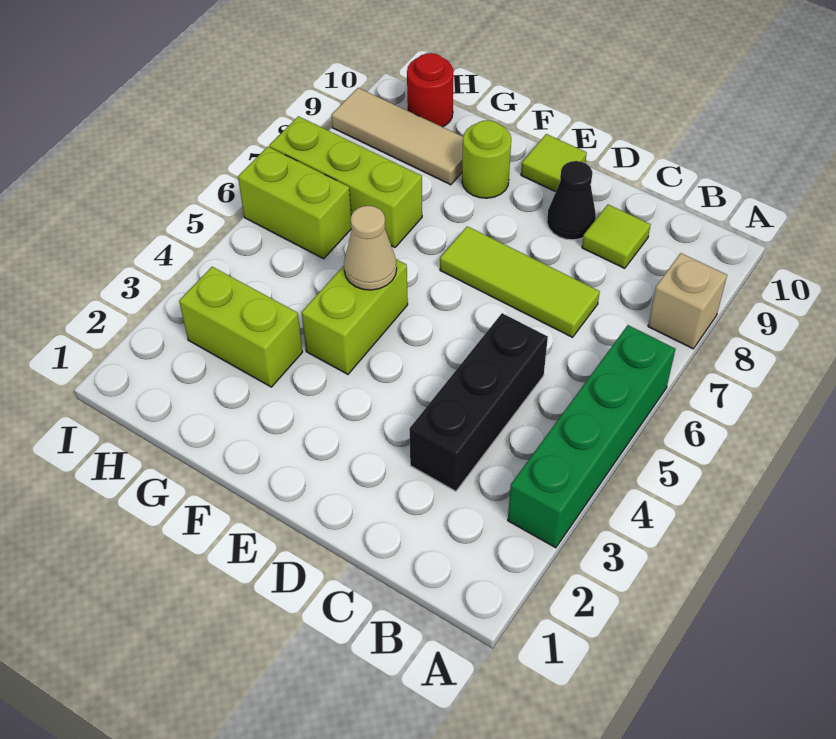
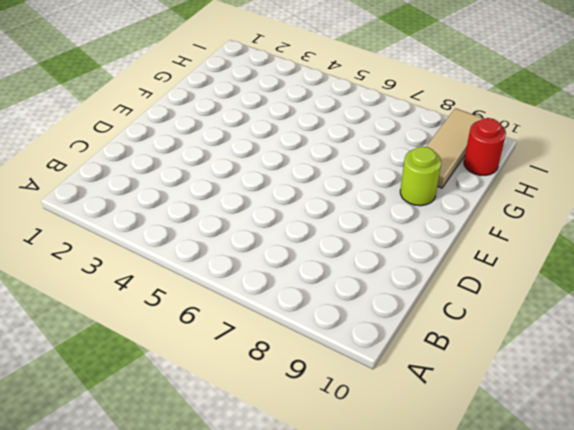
none -> green 1x4 brick [508,325,675,548]
none -> tan 1x1 brick [648,253,727,349]
none -> black 1x3 brick [409,313,548,491]

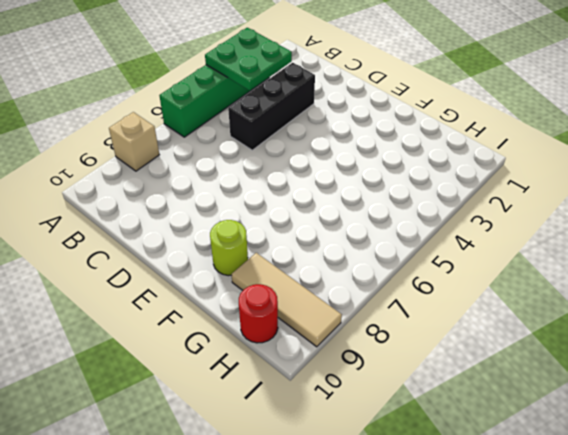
green 2x2 plate [205,28,292,90] -> none
none -> lime 1x3 tile [440,226,600,337]
none -> lime 1x1 tile [582,205,651,268]
none -> black 1x1 cone [547,161,596,240]

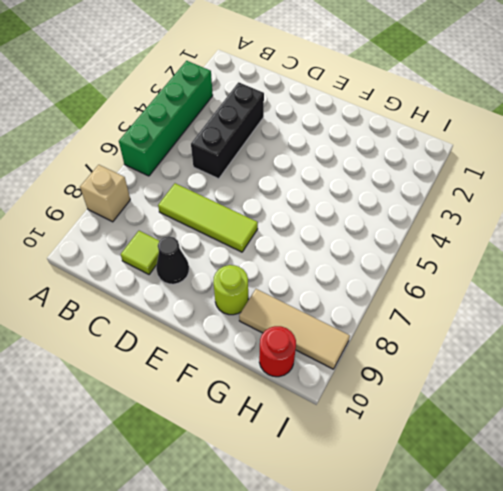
none -> lime 1x1 tile [521,134,587,192]
none -> lime 1x2 brick [302,259,408,374]
none -> lime 1x2 brick [179,267,302,387]

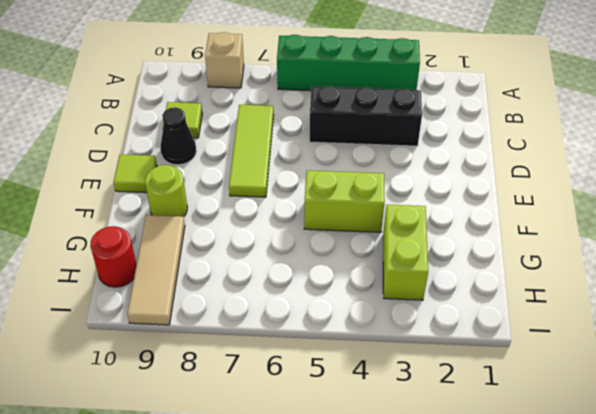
none -> lime 1x3 brick [269,116,422,247]
none -> lime 1x2 brick [238,147,351,259]
none -> tan 1x1 cone [344,206,397,290]

